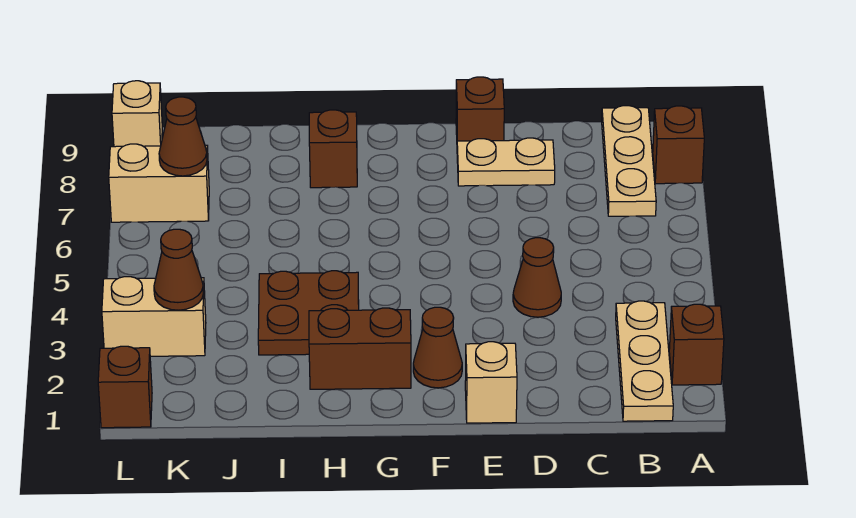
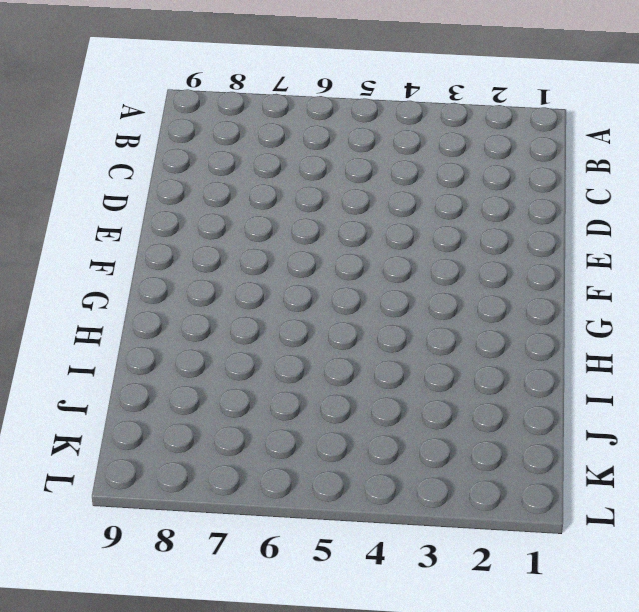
none -> brown 1x1 brick [669,304,724,385]
none -> brown 1x1 brick [653,106,704,184]
none -> tan 1x3 plate [616,301,673,421]

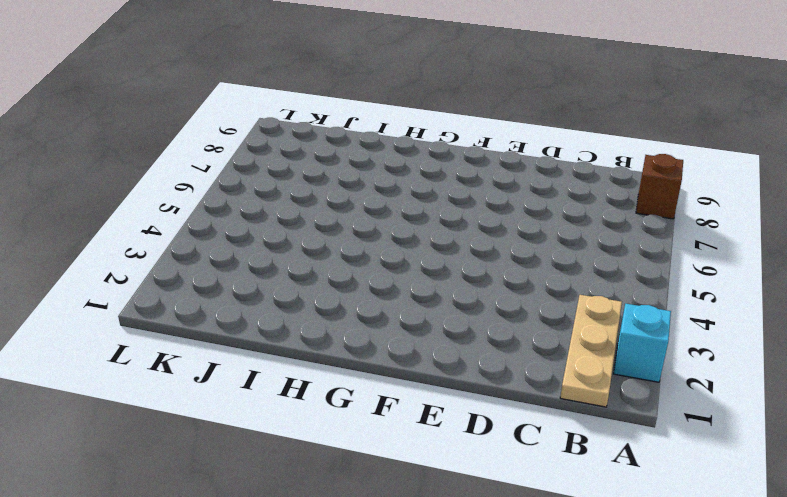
cyan 1x1 brick [614,304,671,382] -> brown 1x1 brick [669,304,724,385]
none -> tan 1x3 plate [602,106,656,216]
none -> brown 1x1 cone [513,238,561,317]
none -> tan 1x2 plate [457,138,555,186]

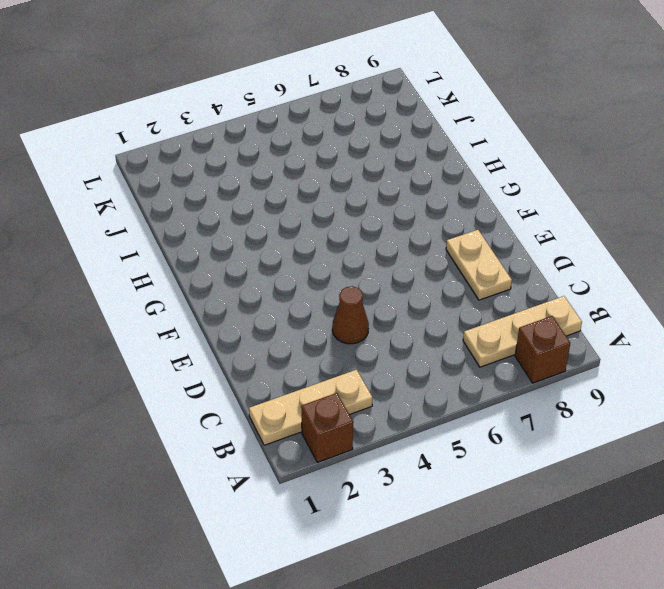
none -> tan 1x1 brick [465,342,517,423]
none -> brown 1x1 brick [456,77,504,141]
none -> brown 1x1 cone [413,307,462,388]

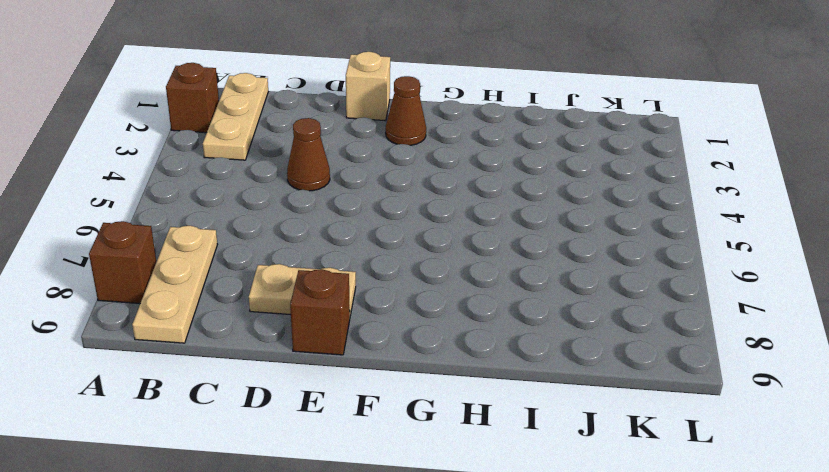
none -> brown 1x2 brick [309,308,411,389]
none -> brown 2x2 plate [258,271,359,355]
none -> brown 1x1 brick [309,110,357,188]

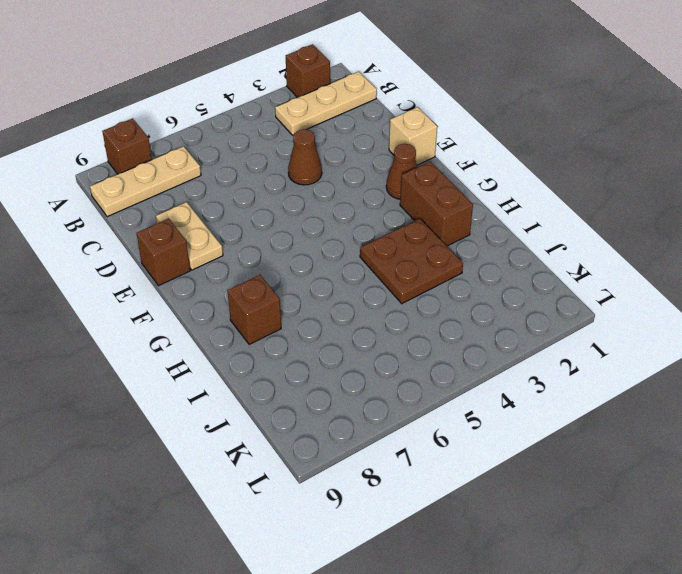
none -> tan 1x2 brick [102,277,206,356]
none -> tan 1x2 brick [109,144,209,222]
none -> brown 1x1 brick [98,346,152,428]

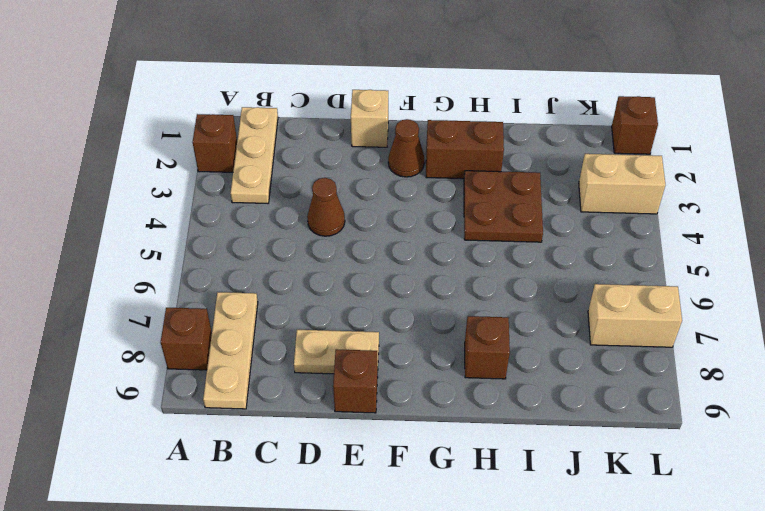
none -> tan 1x1 brick [112,81,162,147]
none -> brown 1x1 cone [154,229,203,310]
none -> brown 1x1 cone [159,97,207,176]

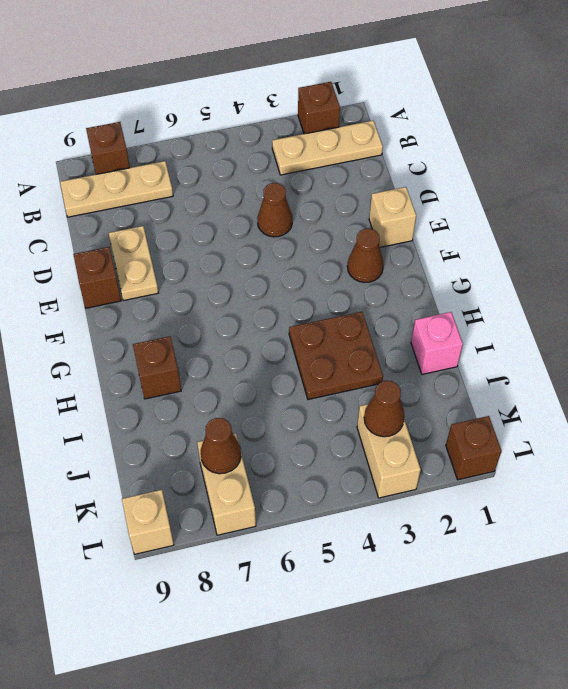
pink 1x1 brick [411,312,463,374] -> none
none -> brown 1x2 brick [309,308,411,389]

